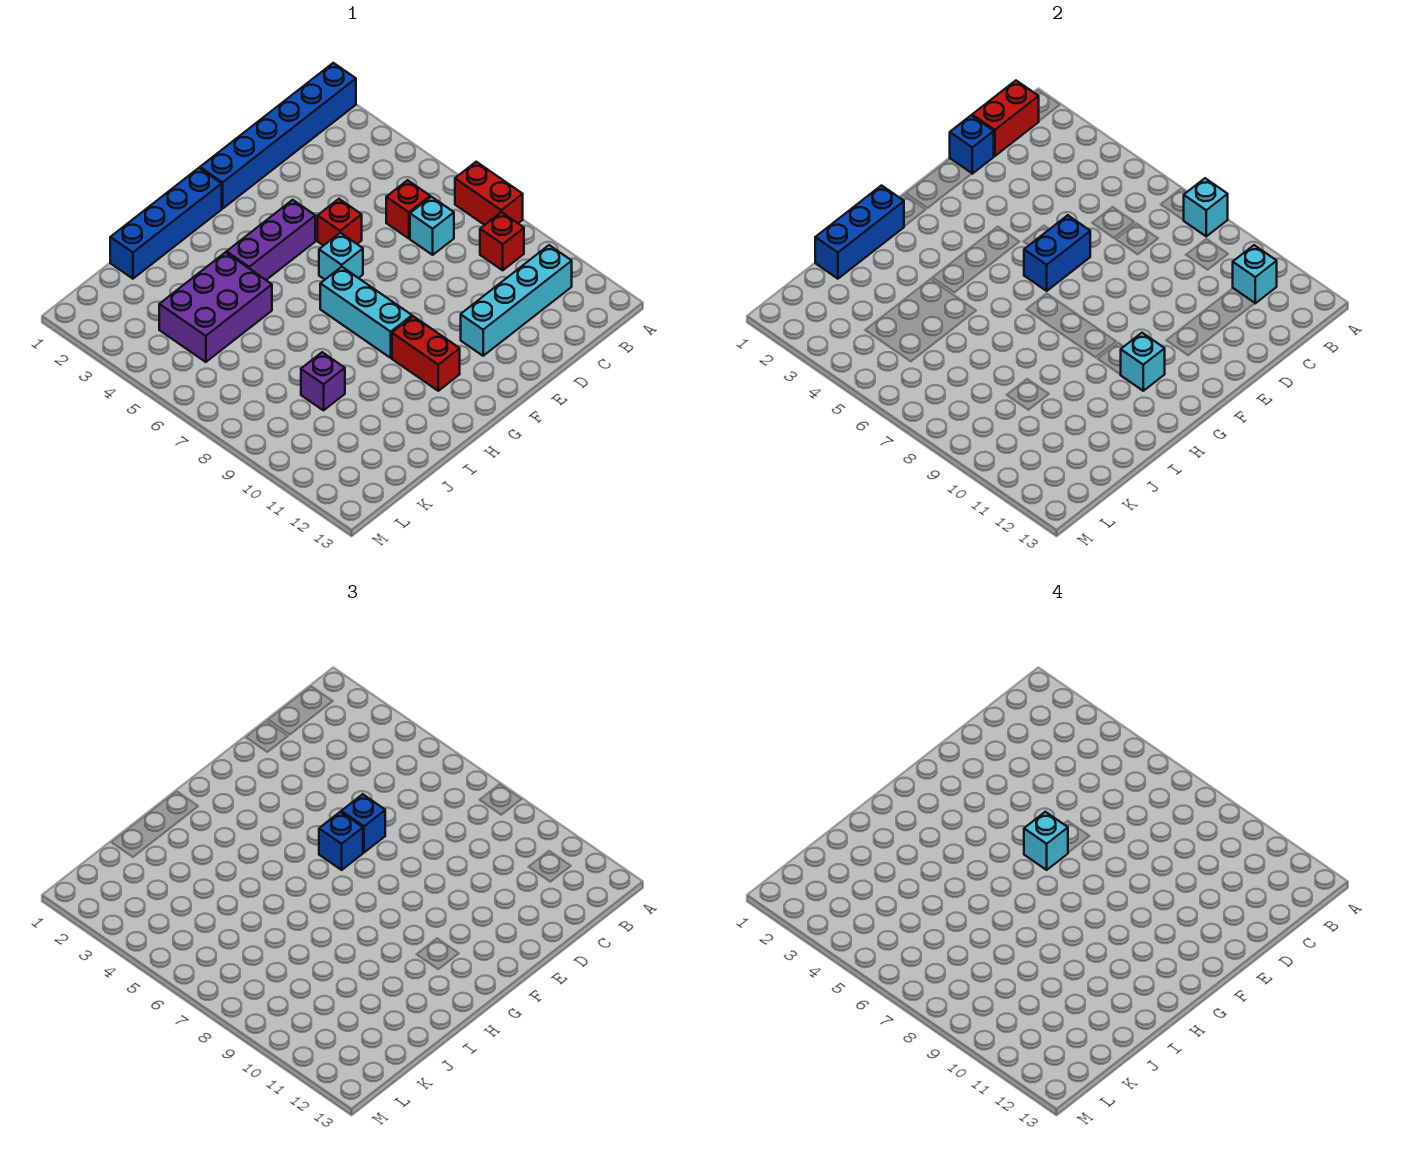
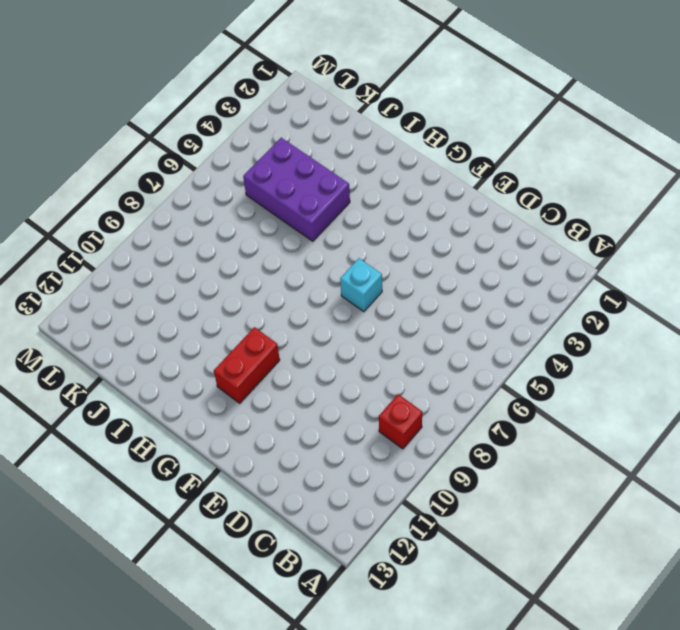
none -> blue 1x6 brick [200,63,356,209]
none -> red 1x2 brick [455,162,523,225]
none -> cyan 1x4 brick [461,245,572,356]

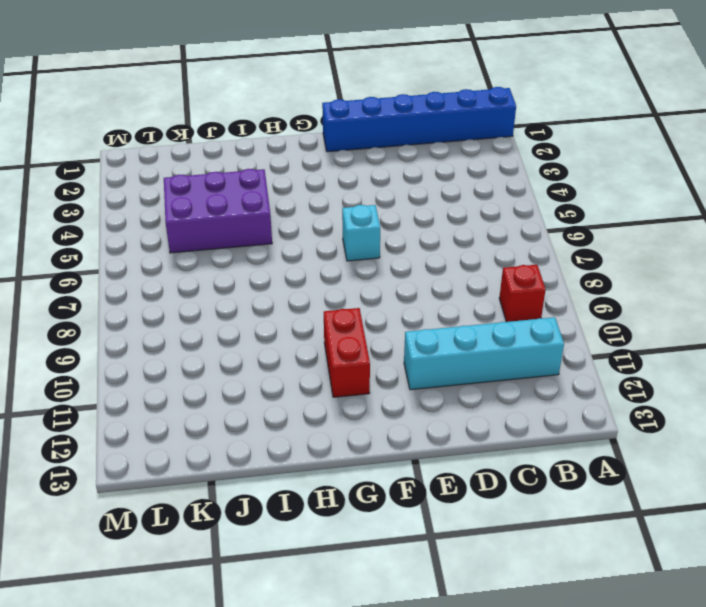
none -> red 1x2 brick [455,162,523,225]
none -> red 1x1 brick [386,180,430,238]
none -> cyan 1x1 brick [410,197,454,255]

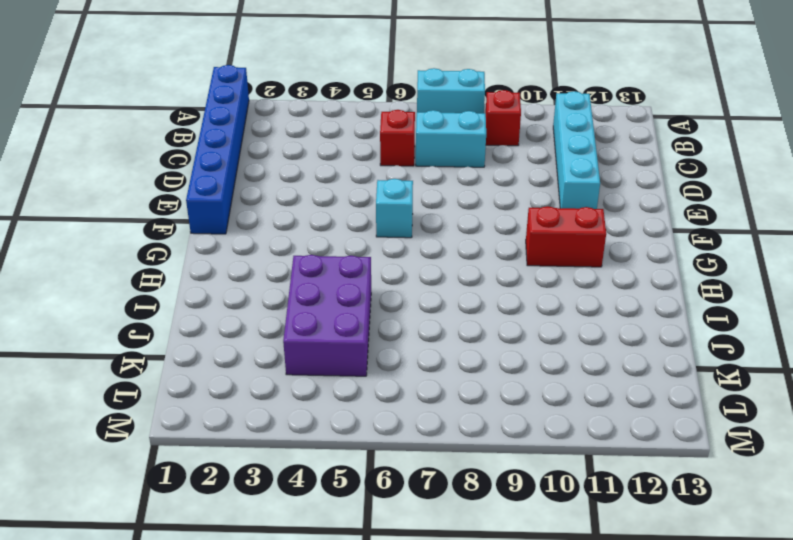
cyan 1x2 brick [417,68,485,113] -> red 1x2 brick [455,162,523,225]
cyan 1x2 brick [416,110,486,167] -> cyan 1x1 brick [410,197,454,255]
none -> red 1x1 brick [318,199,362,246]
none -> purple 1x3 brick [227,200,315,280]
none -> blue 1x4 brick [110,168,222,279]

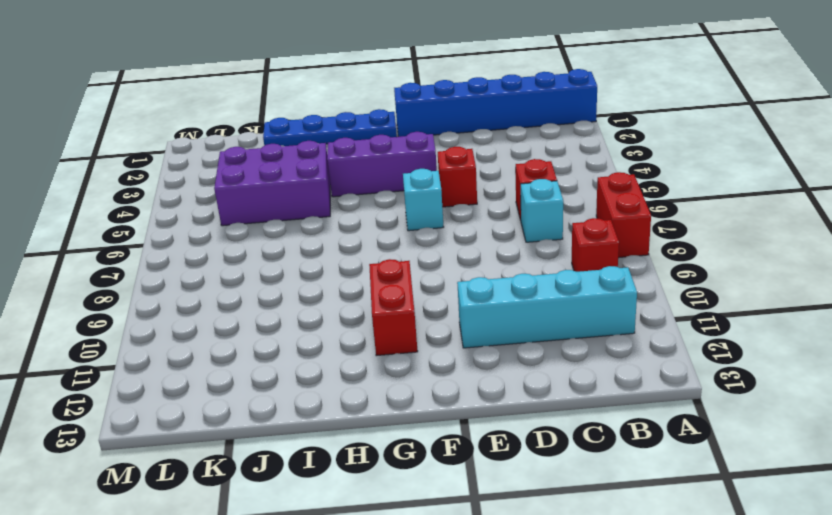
blue 1x4 plate [263,109,397,146] -> blue 1x4 brick [110,168,222,279]
none -> cyan 1x3 brick [320,267,412,358]
none -> purple 1x1 brick [301,352,345,410]
none -> cyan 1x1 brick [1184,178,1228,236]

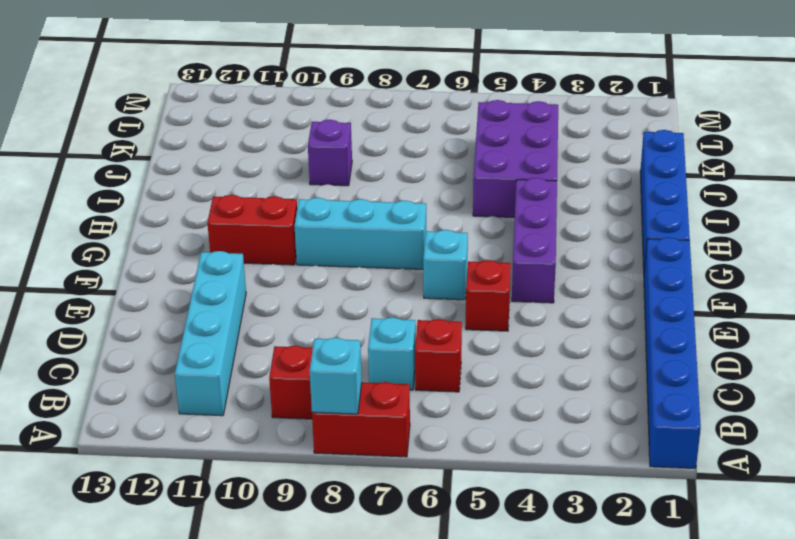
none -> red 1x2 brick [972,81,1039,156]
none -> cyan 1x1 brick [1233,245,1277,303]
none -> blue 1x1 brick [950,116,994,174]

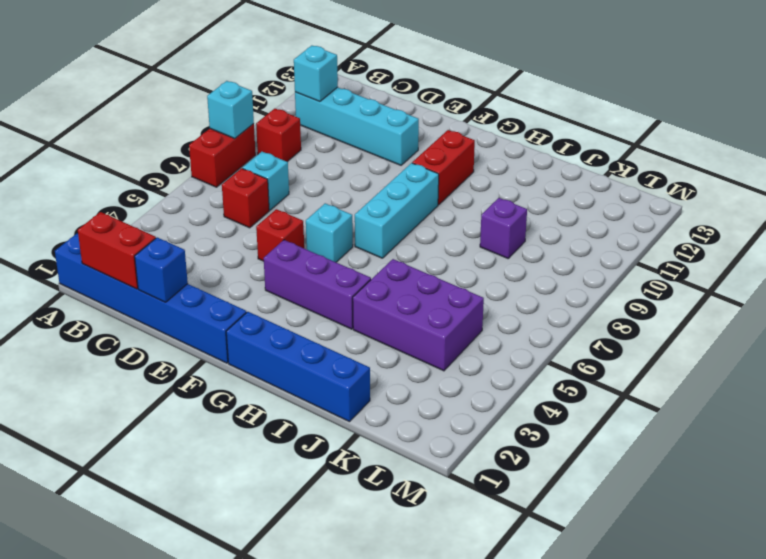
none -> blue 1x2 brick [1024,215,1090,291]
none -> cyan 1x1 brick [1121,333,1165,391]
none -> blue 1x3 brick [815,186,904,279]

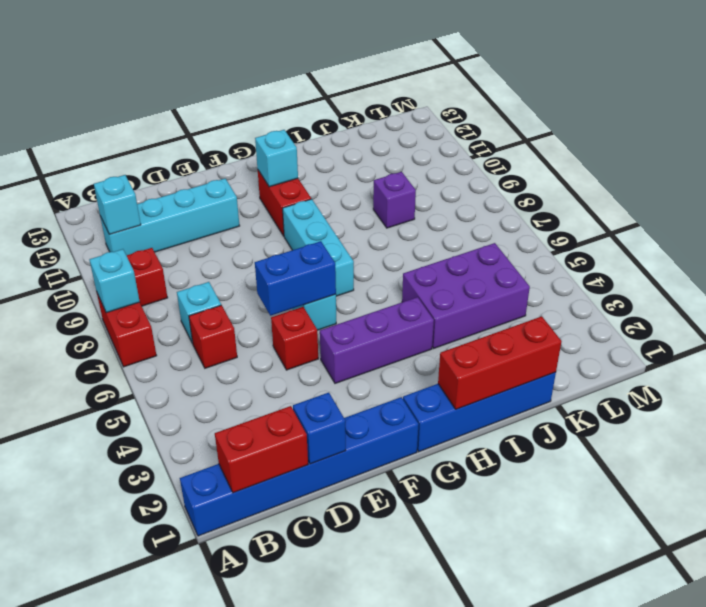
red 1x3 brick [438,316,562,409] -> blue 1x3 brick [815,186,904,279]
none -> blue 1x1 brick [341,794,385,852]
none -> blue 1x1 brick [319,812,363,870]
none -> cyan 1x1 brick [1024,812,1068,870]

